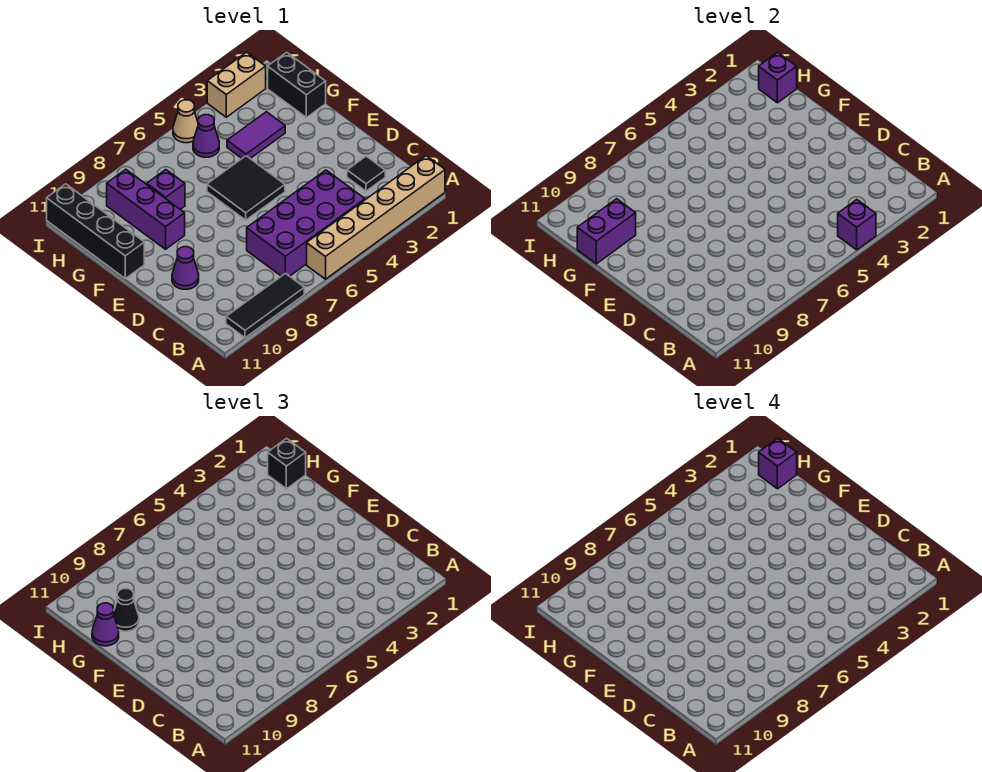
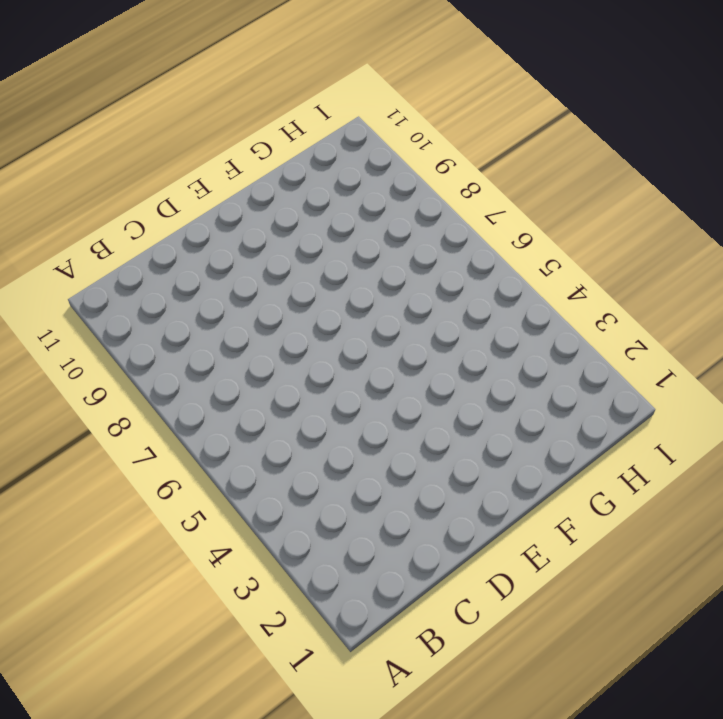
none -> tan 1x6 brick [307,156,445,279]
none -> black 1x3 tile [226,273,304,338]
none -> purple 2x4 brick [247,170,365,276]

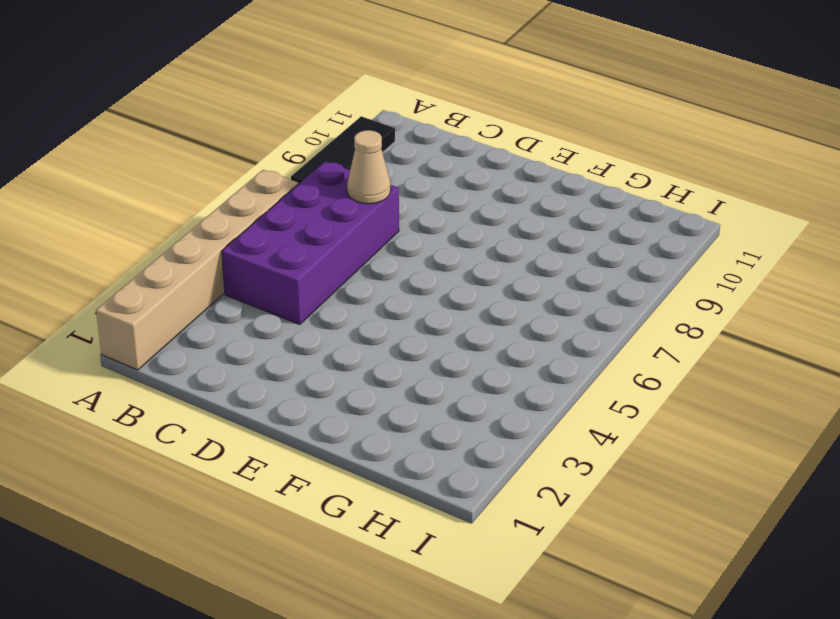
tan 1x1 cone [347,130,391,204] -> tan 1x1 cone moved to [173,100,198,143]
none -> black 1x1 tile [347,156,385,191]
none -> purple 1x1 cone [172,247,199,289]
none -> black 2x2 tile [207,156,285,220]

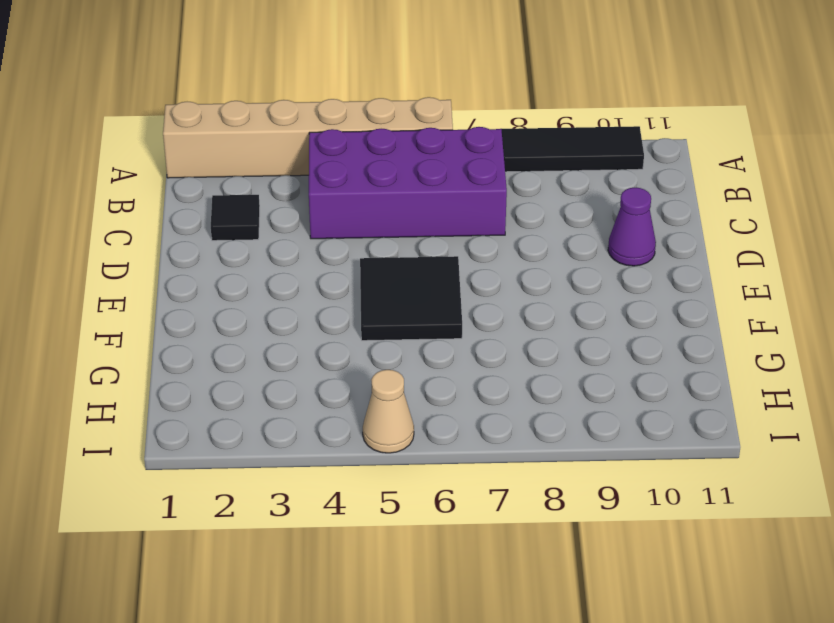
none -> purple 1x3 brick [107,169,185,249]
none -> black 1x4 brick [47,184,144,278]
none -> black 1x2 brick [268,52,326,117]

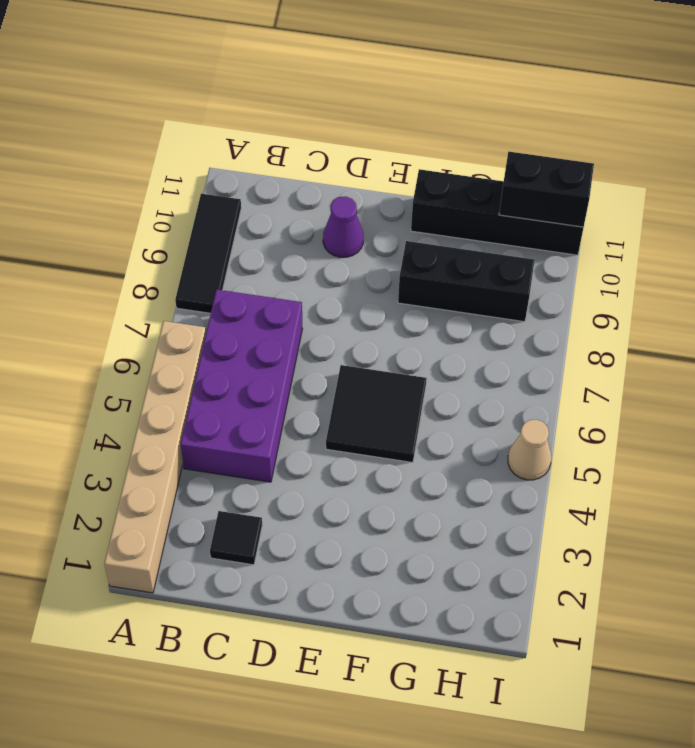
black 1x3 brick [398,241,535,322] -> purple 1x3 brick [107,169,185,249]
black 1x2 brick [499,152,594,227] -> black 1x2 brick moved to [268,52,326,117]
none -> purple 1x2 tile [227,112,285,158]
none -> purple 1x1 brick [147,170,185,209]
none -> purple 1x1 cone [193,115,219,157]

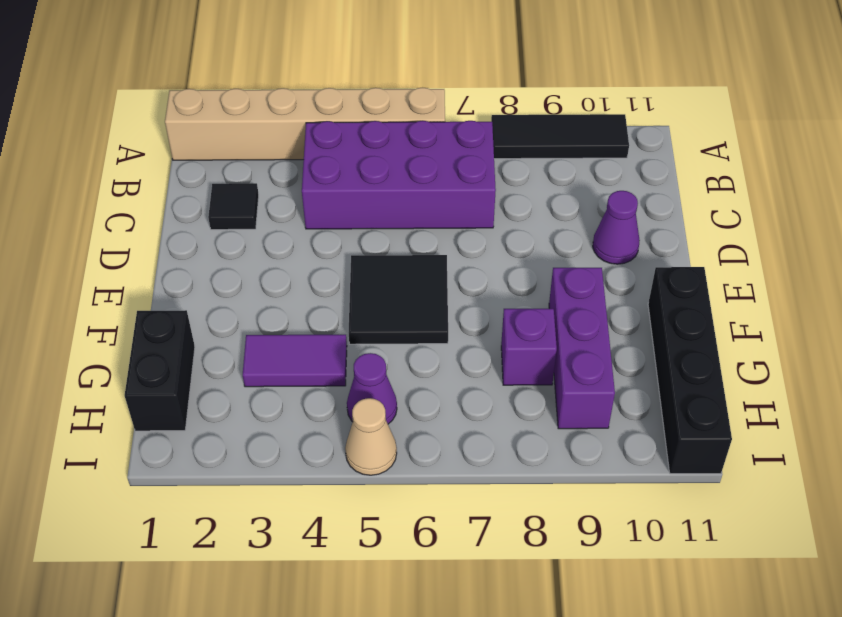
none -> tan 1x2 brick [207,52,266,117]
none -> purple 1x1 brick [838,200,876,250]
none -> purple 1x2 brick [577,199,636,264]

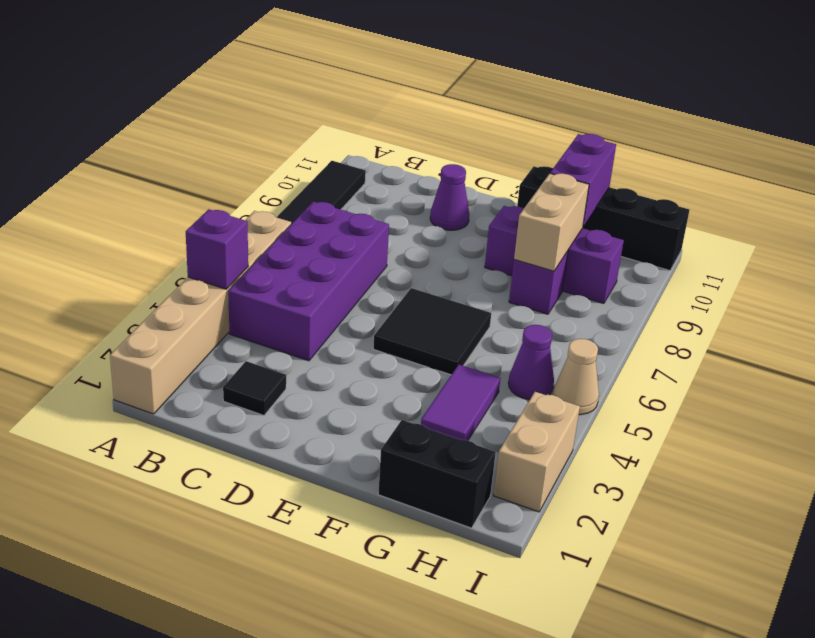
tan 1x2 brick [514,174,589,271] -> none
none -> purple 1x1 brick [759,52,797,103]
none -> black 1x1 cone [114,589,139,631]
none -> purple 1x1 cone [92,603,119,646]

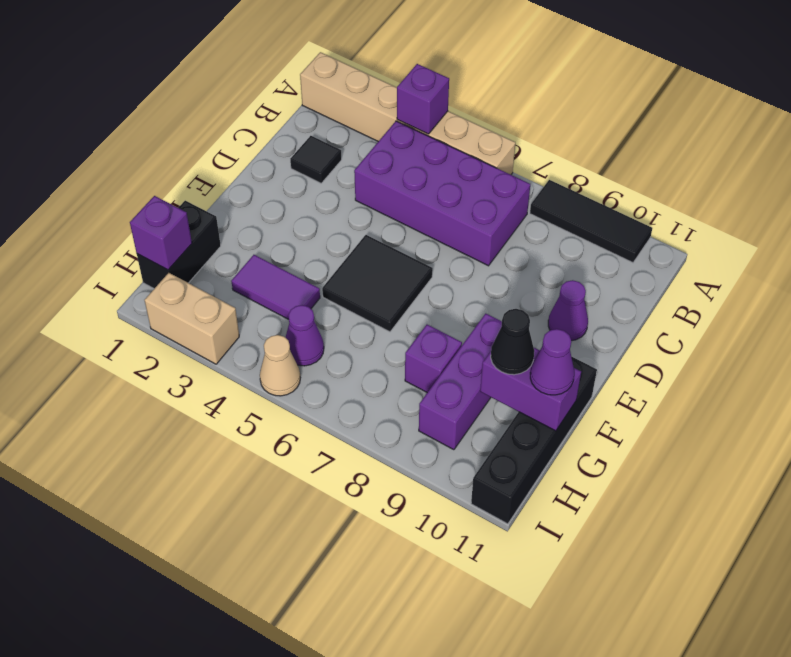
none -> black 1x1 brick [268,438,306,489]
none -> purple 1x1 brick [759,438,797,489]

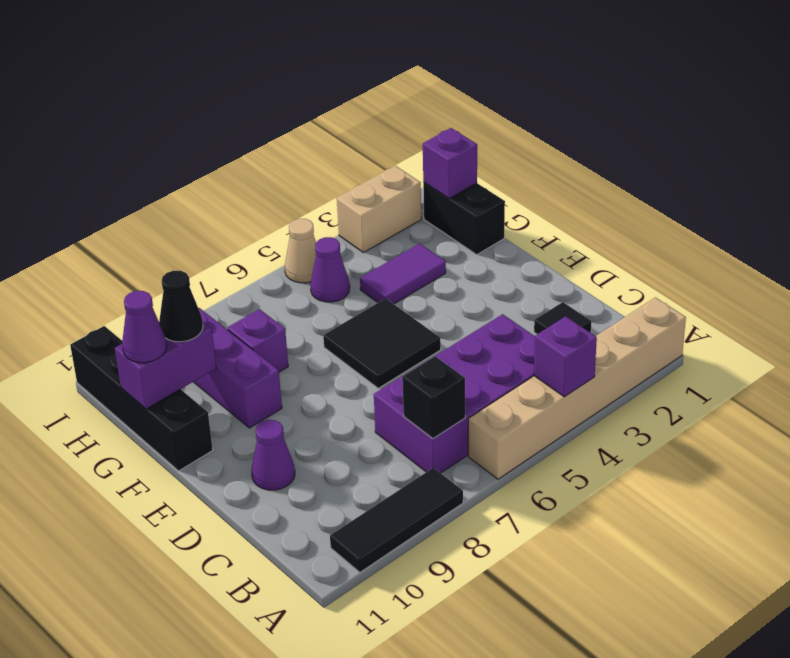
black 1x1 brick [402,356,465,438] -> black 1x1 brick moved to [268,438,306,489]
none -> purple 1x1 brick [759,438,797,489]

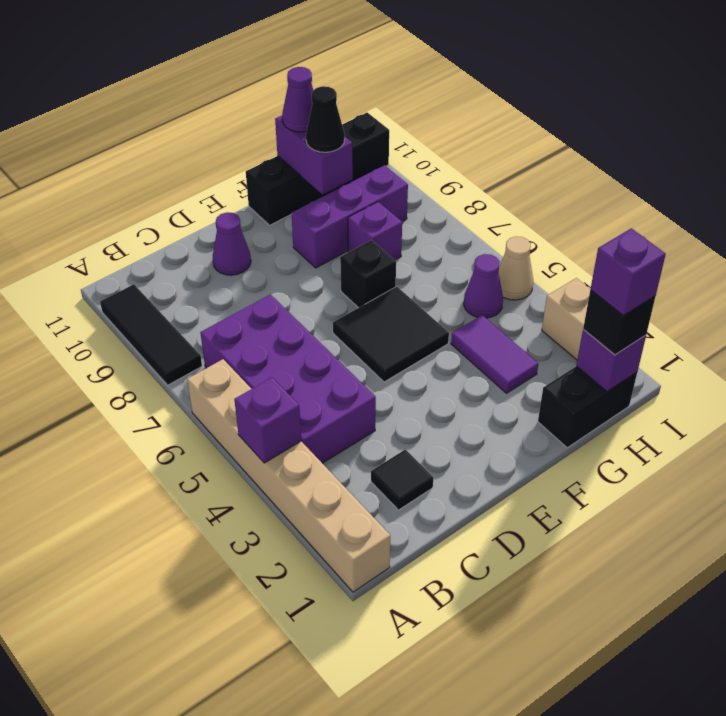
black 1x1 brick [340,240,396,308] -> none

